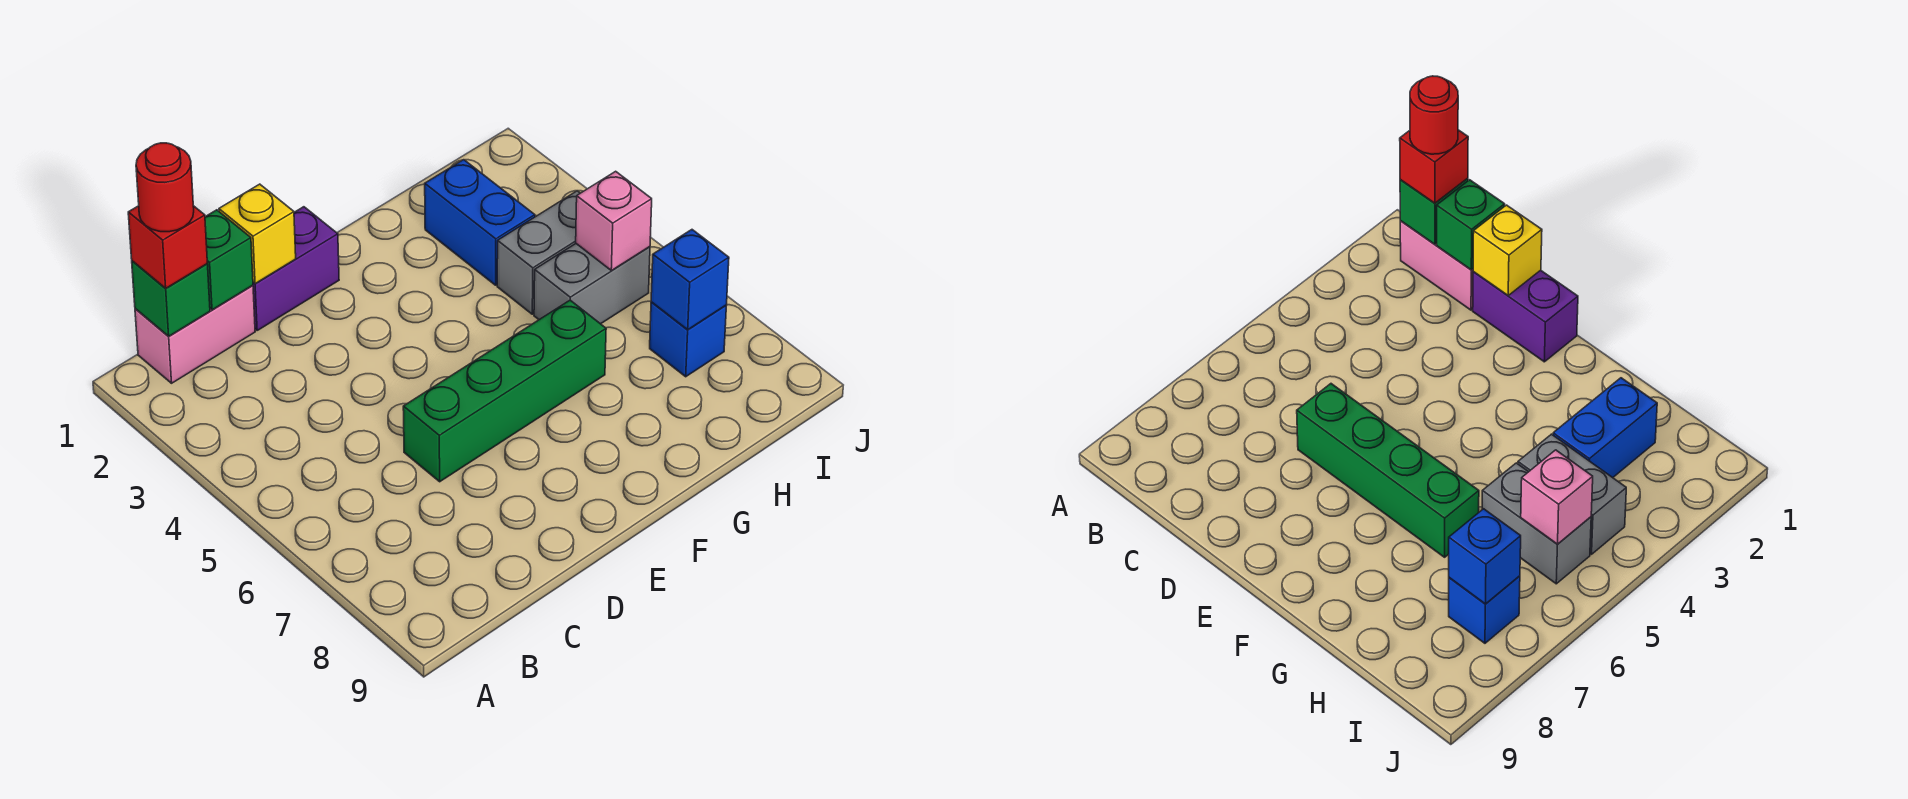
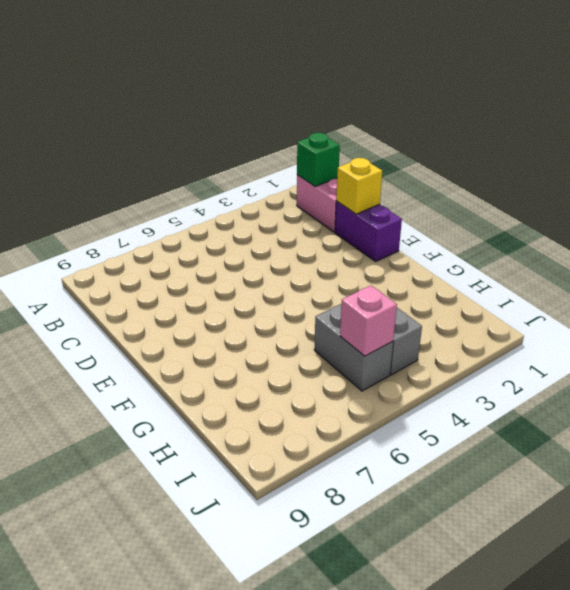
none -> green 1x4 brick [403,300,606,482]
none -> blue 1x2 brick [425,160,535,285]
none -> blue 1x1 brick [650,302,726,377]

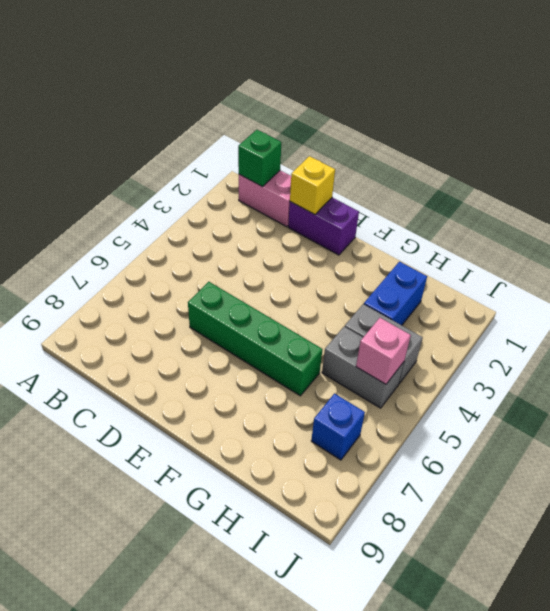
none -> green 1x1 brick [205,210,253,310]
none -> blue 1x1 brick [651,230,729,330]
none -> red 1x1 brick [128,206,207,288]

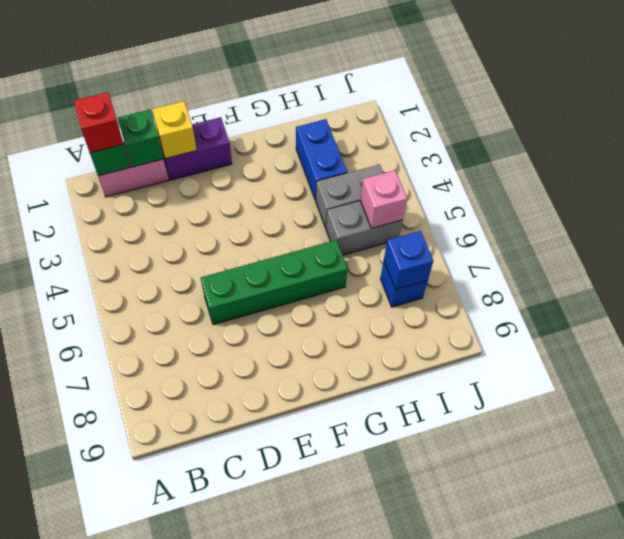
none -> red 1x1 round brick [136,143,194,232]

